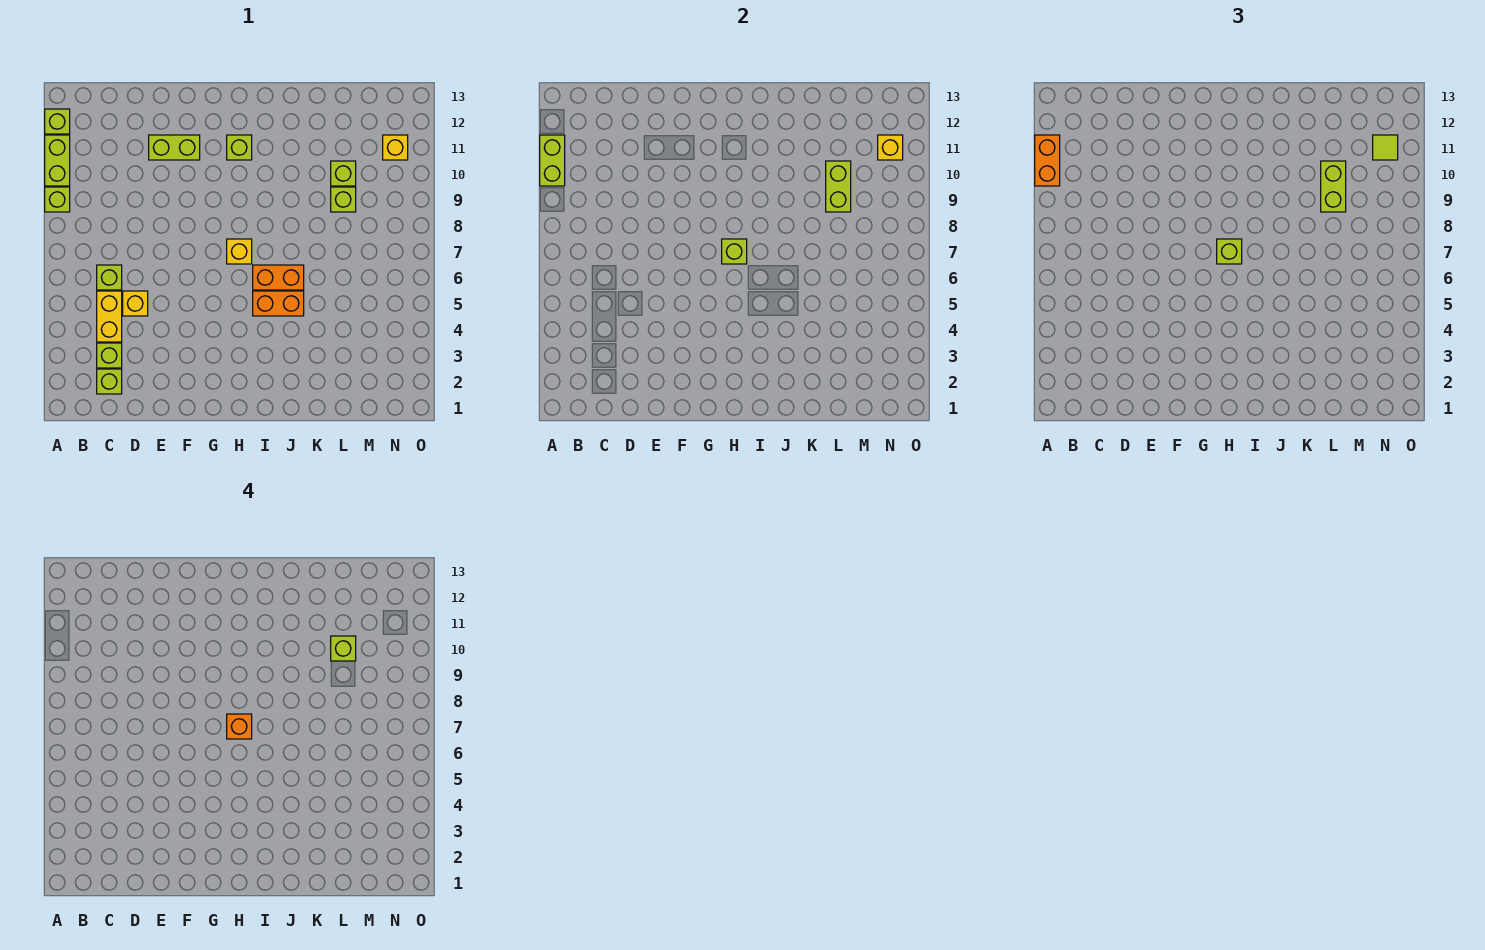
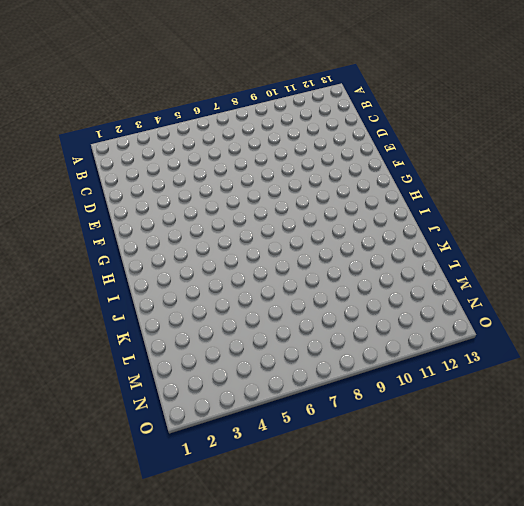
none -> lime 1x1 brick [45,187,70,212]
none -> lime 1x2 brick [45,135,70,186]
none -> lime 1x1 brick [45,109,70,134]

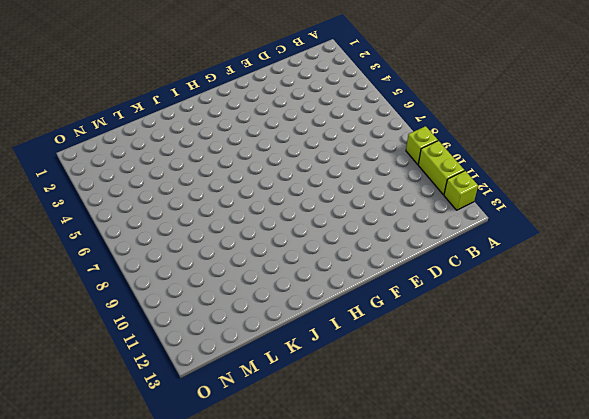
none -> lime 1x1 brick [97,369,122,394]
none -> lime 1x1 brick [97,343,122,368]
none -> yellow 1x2 brick [97,291,122,342]

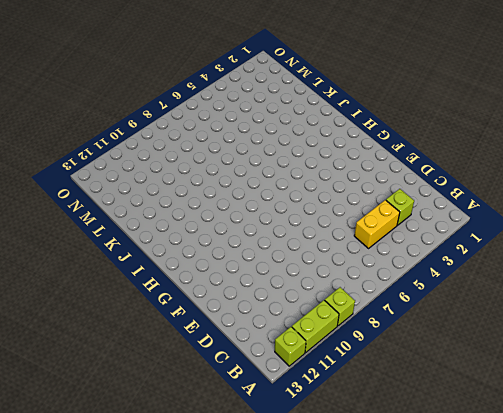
none -> lime 1x1 brick [97,369,122,394]
none -> lime 1x1 brick [97,265,122,290]
none -> yellow 1x1 brick [123,291,148,316]

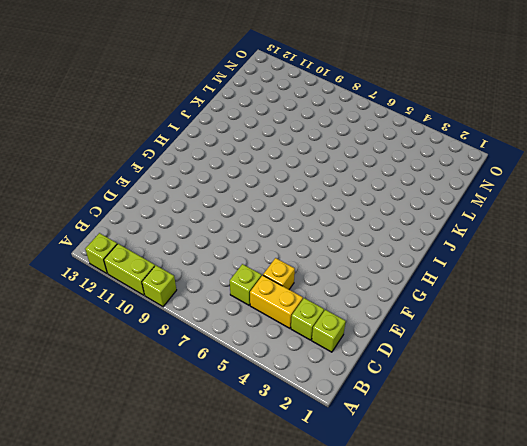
none -> lime 1x2 brick [149,135,200,160]
none -> yellow 1x1 brick [227,239,252,264]
none -> lime 1x1 brick [227,135,252,160]

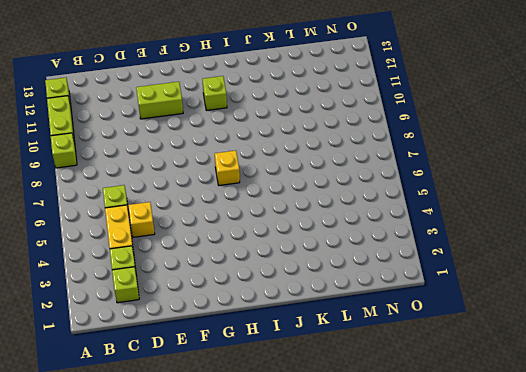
none -> orange 1x2 brick [253,291,304,316]
none -> orange 1x2 brick [253,265,304,290]
none -> lime 1x1 brick [331,187,356,212]

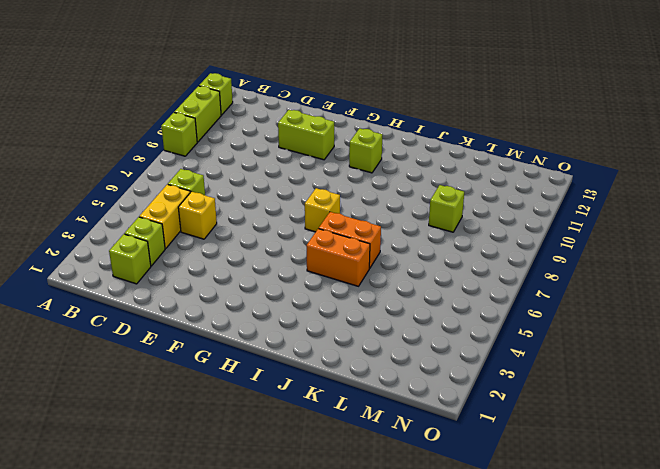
none -> lime 1x1 brick [331,161,356,186]
none -> yellow 1x1 brick [383,135,408,160]
none -> lime 1x2 brick [540,135,565,186]

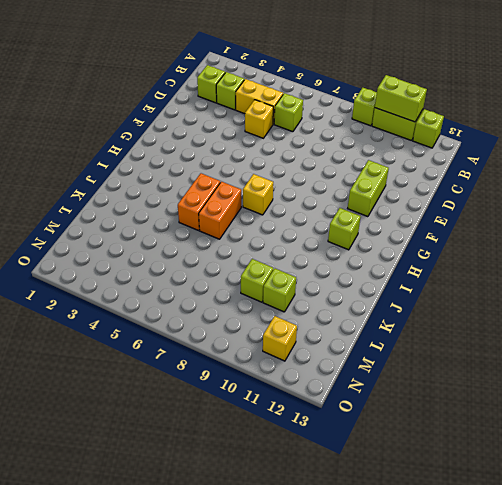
none -> lime 1x1 brick [722,239,747,264]
none -> lime 1x2 brick [826,161,851,212]
none -> yellow 1x1 brick [878,135,903,160]

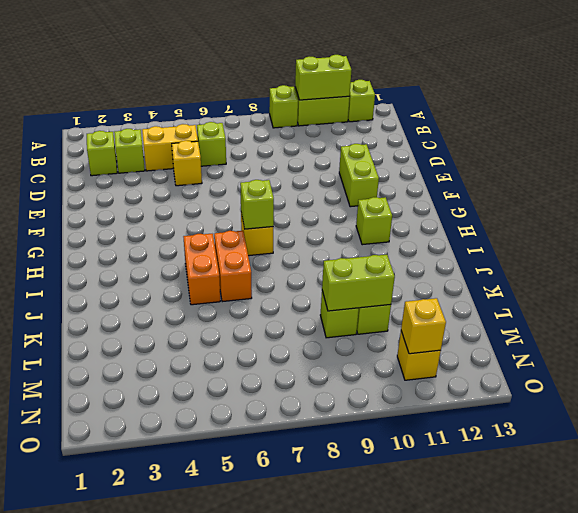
none -> orange 1x2 brick [1035,135,1060,186]
none -> lime 1x1 brick [1217,239,1242,264]
none -> lime 1x2 brick [1321,161,1346,212]

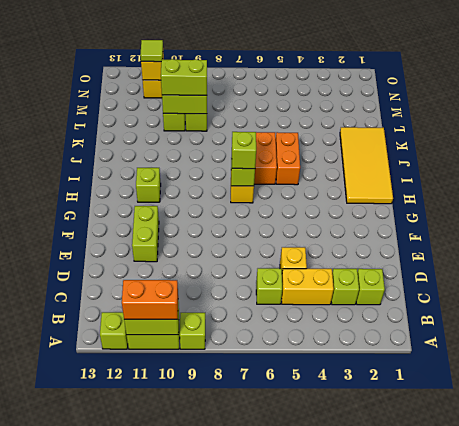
yellow 2x4 tile [340,127,393,204] -> none
none -> orange 1x1 brick [227,714,252,739]
none -> lime 1x1 brick [331,636,356,661]

